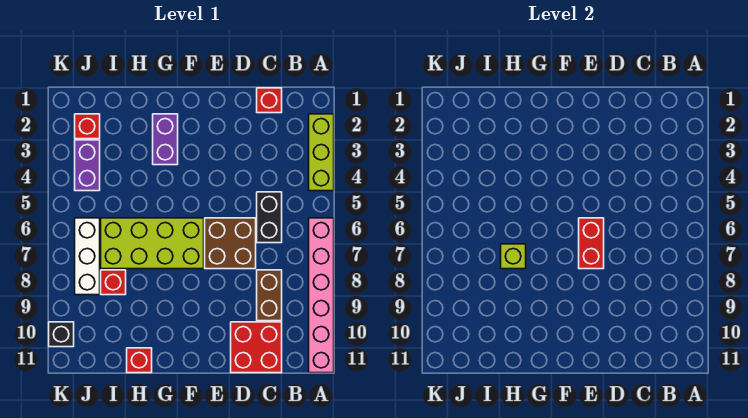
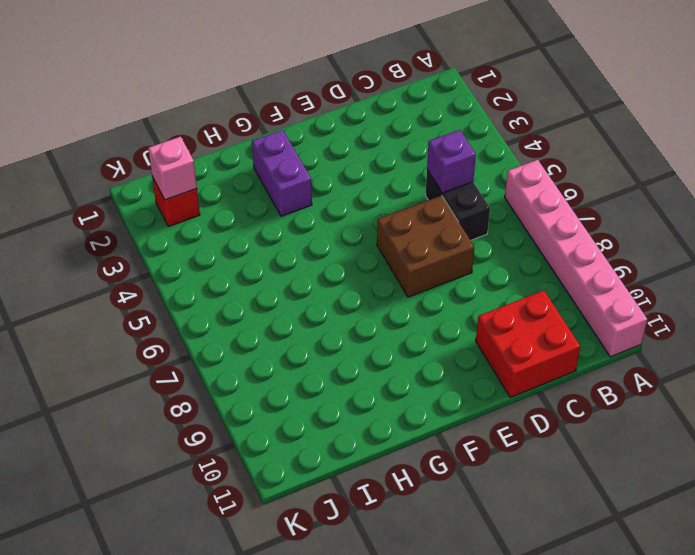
purple 1x1 brick [427,130,476,193] -> none
pink 1x1 brick [148,137,197,200] -> none
none -> lime 1x3 brick [309,114,334,191]
none -> red 1x1 brick [257,88,282,113]
none -> brown 1x2 brick [257,270,282,321]

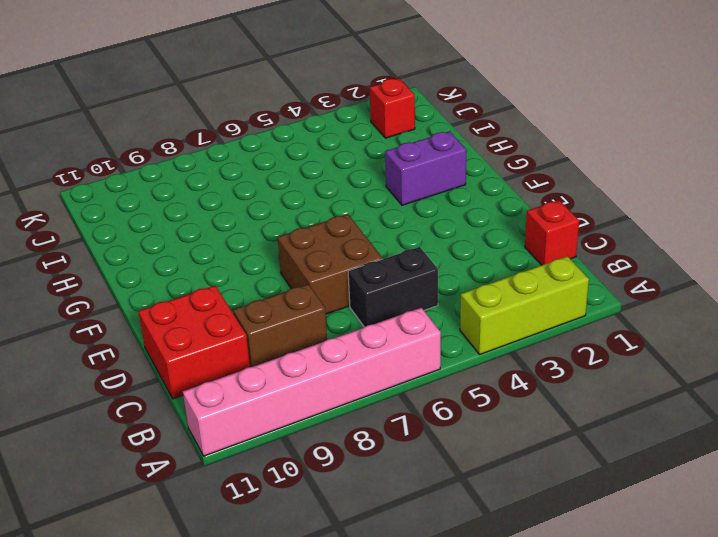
none -> lime 2x4 brick [101,218,204,269]
none -> red 1x1 brick [127,348,152,373]
none -> red 1x1 brick [101,270,126,295]

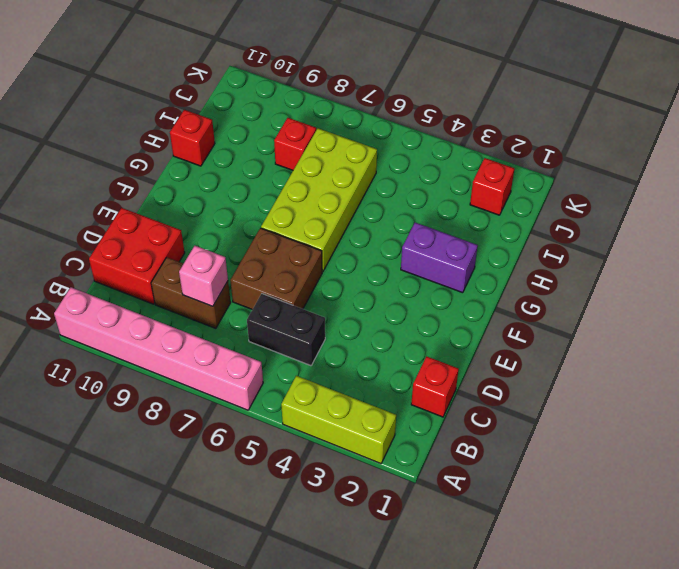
pink 1x1 brick [179,246,228,306] -> none
none -> purple 1x2 brick [75,140,100,191]
none -> white 1x3 brick [75,218,100,295]
none -> black 1x1 brick [49,322,74,347]

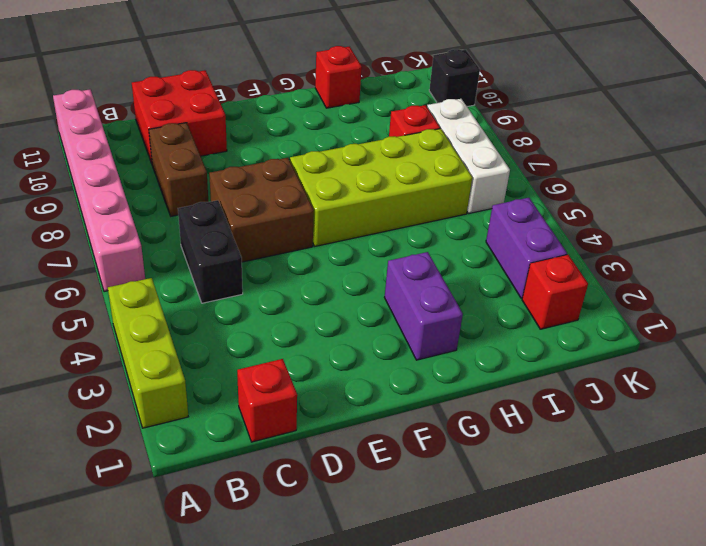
none -> red 1x2 brick [579,218,604,269]
none -> lime 1x1 brick [501,244,526,269]

